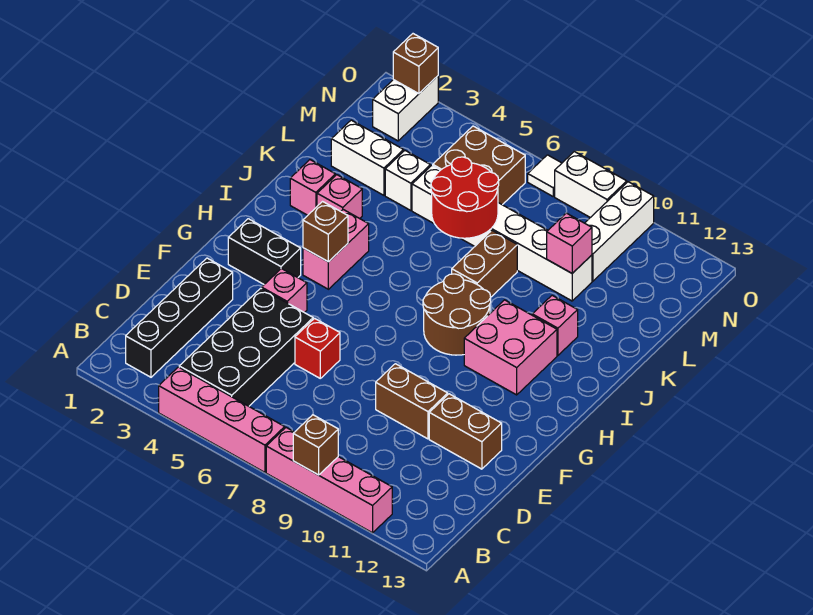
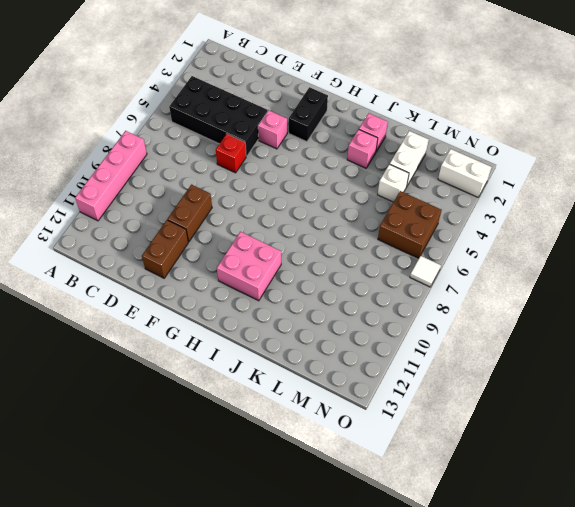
none -> pink 1x4 brick [159,367,285,472]
none -> black 1x4 brick [126,258,233,377]
none -> pink 1x2 brick [303,210,369,289]

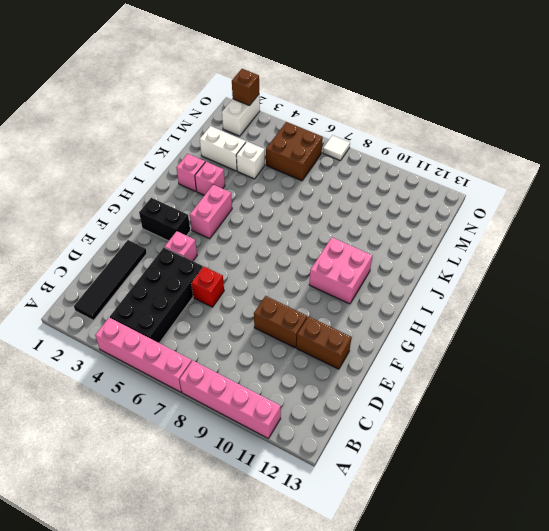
black 1x4 tile [74,240,147,320] -> black 1x4 brick [126,258,233,377]
none -> brown 2x2 round brick [423,274,491,355]
none -> brown 1x2 brick [452,231,517,297]
none -> pink 1x1 brick [532,295,578,355]

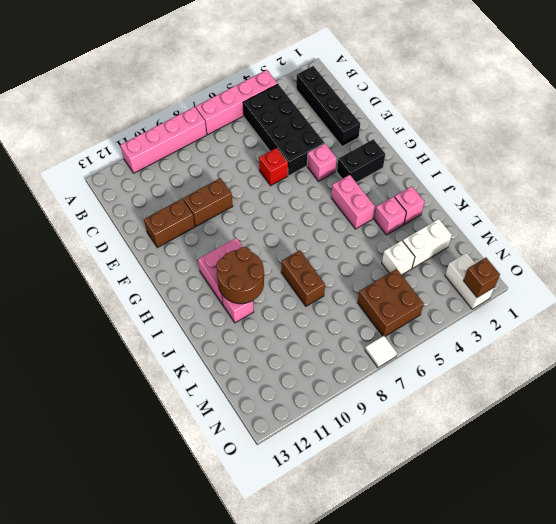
brown 2x2 round brick [216,247,264,304] -> brown 2x2 round brick moved to [423,274,491,355]
none -> white 1x6 brick [412,166,592,301]
none -> white 1x3 brick [585,182,654,281]
none -> white 1x2 brick [555,152,627,218]

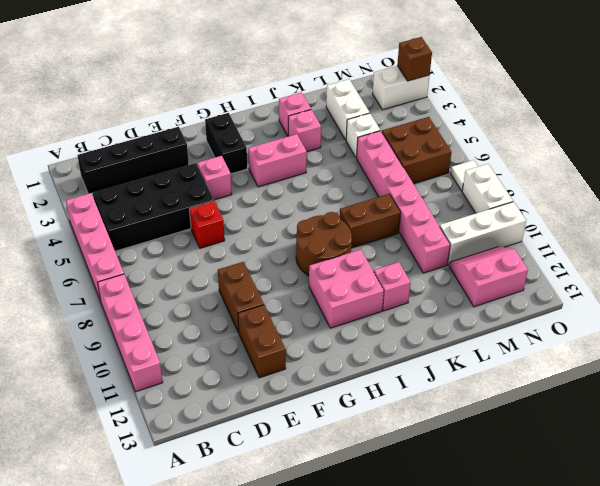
pink 1x6 brick [357,131,450,273] -> white 1x6 brick [412,166,592,301]
pink 2x2 slope [449,247,528,307] -> none
none -> brown 1x1 brick [293,415,338,475]
none -> brown 1x1 brick [303,202,348,262]
none -> red 2x2 round brick [431,157,499,238]

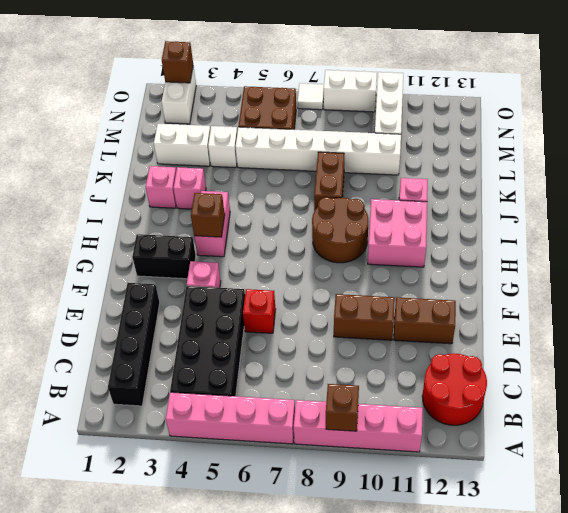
red 2x2 round brick [422,354,487,425] -> red 2x2 round brick moved to [431,157,499,238]
none -> pink 1x1 brick [547,213,592,273]

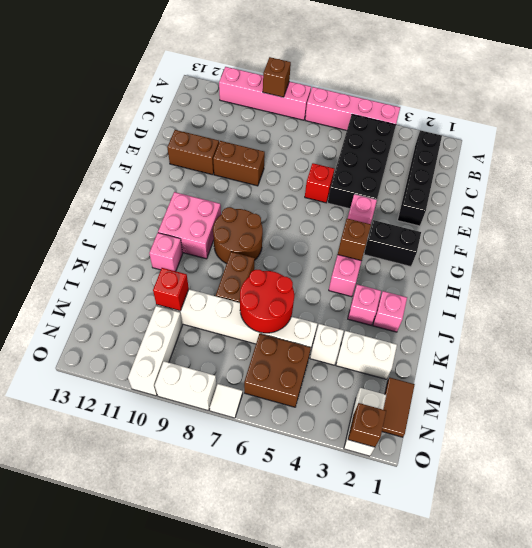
red 1x1 brick [153,268,189,311] -> pink 1x1 brick [547,213,592,273]
brown 1x2 tile [382,377,415,437] -> none

